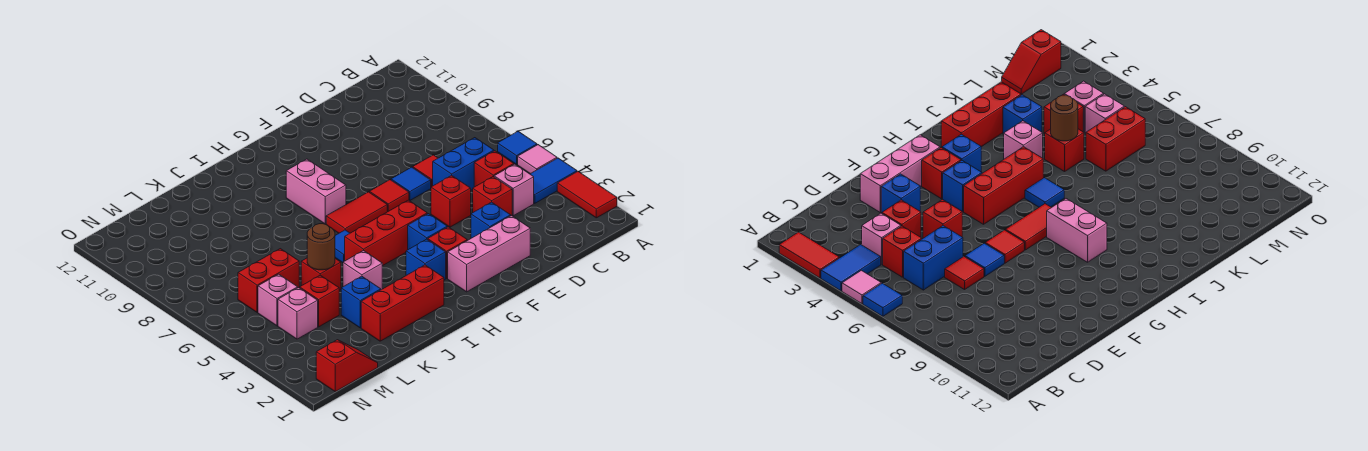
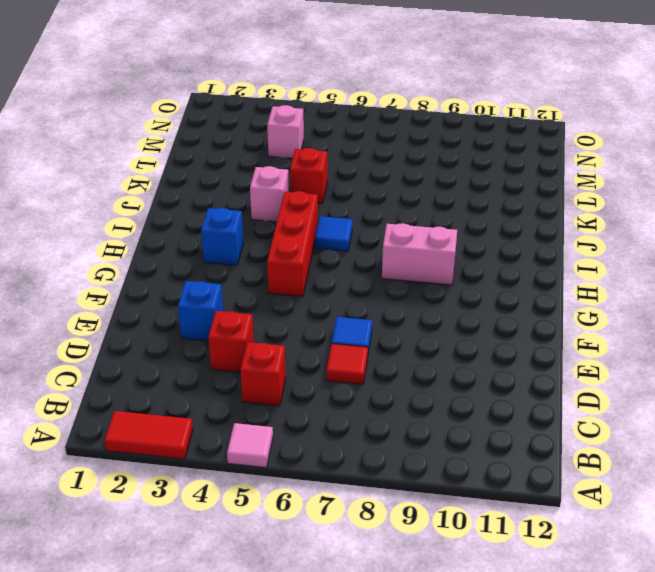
none -> blue 1x2 tile [530,158,577,203]
none -> blue 1x1 tile [498,131,537,164]
none -> pink 1x1 brick [494,164,534,216]
none -> blue 1x2 brick [433,138,494,190]

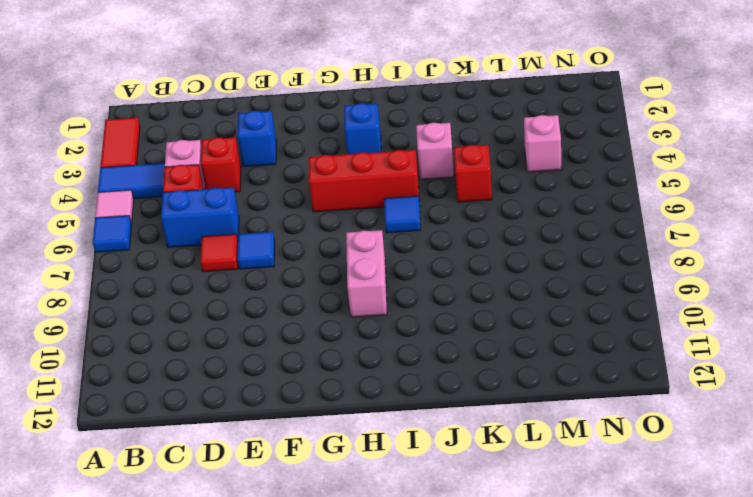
none -> pink 1x3 brick [448,216,530,292]
none -> red 1x1 brick [431,175,471,227]
none -> red 1x1 tile [369,180,409,212]
none -> red 1x1 brick [428,227,467,278]

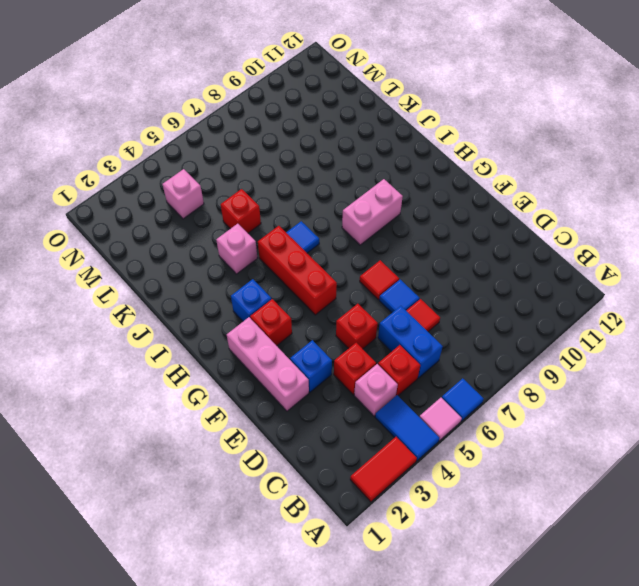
none -> blue 1x1 brick [408,214,447,250]
none -> red 1x2 tile [326,192,387,233]
none -> red 1x3 brick [361,265,444,341]
none -> blue 1x1 brick [341,276,381,328]

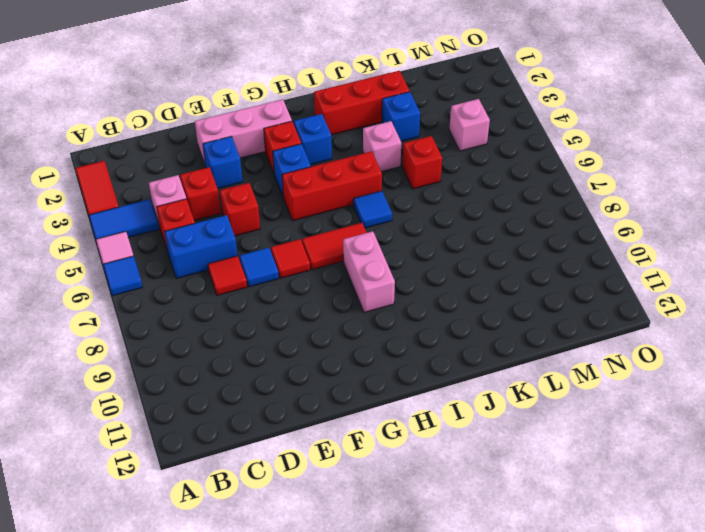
none -> red 1x1 brick [300,275,339,327]
none -> red 1x2 brick [238,249,299,312]
none -> red 1x2 slope [316,340,378,392]
none -> pink 1x1 brick [258,274,298,326]

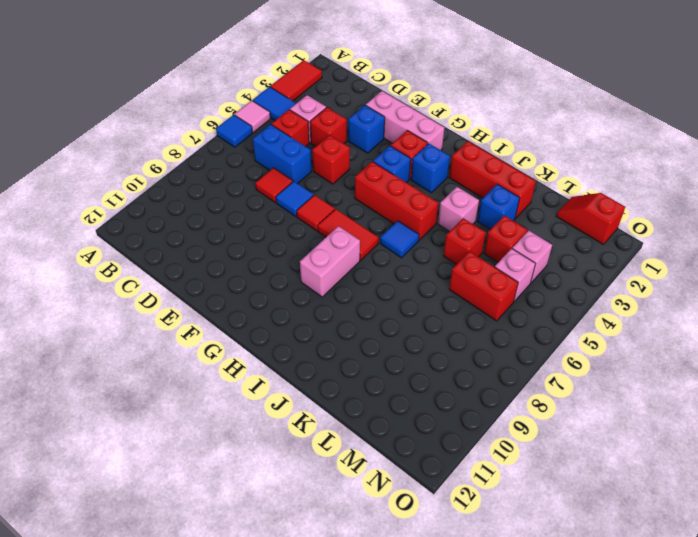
none -> brown 1x1 round brick [307,224,335,270]

